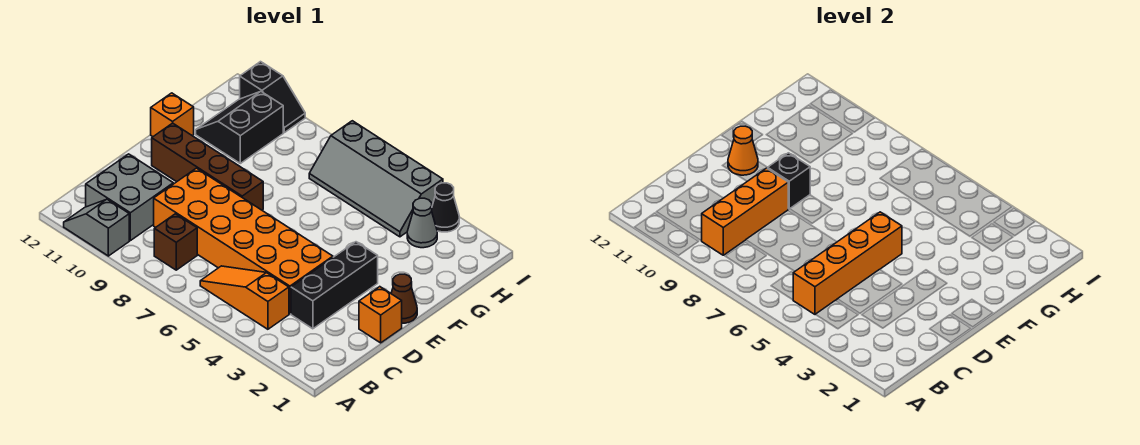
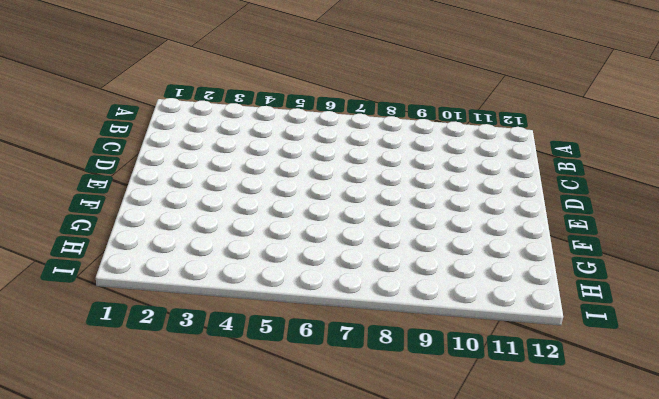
none -> grey 1x2 slope [64,199,129,256]
none -> orange 1x3 slope [200,266,289,329]
none -> brown 1x1 brick [154,214,197,270]

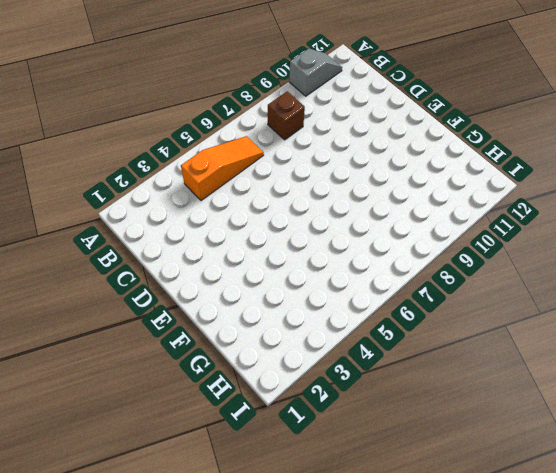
none -> grey 2x2 brick [86,154,173,241]
none -> black 1x3 brick [291,242,378,329]
none -> orange 2x6 brick [154,168,333,314]

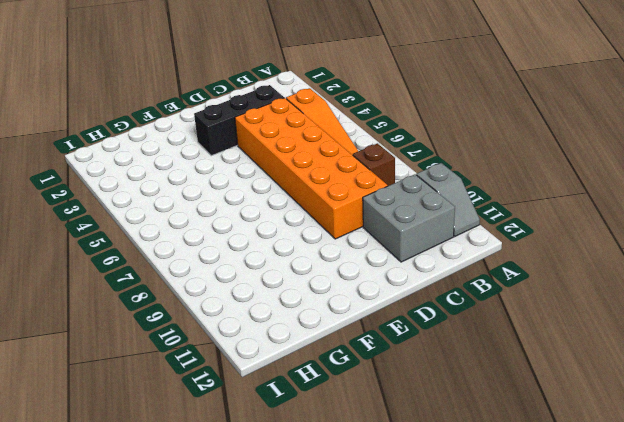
none -> orange 1x1 brick [359,287,402,343]
none -> brown 1x1 cone [391,274,417,323]
none -> brown 1x4 brick [152,123,263,210]

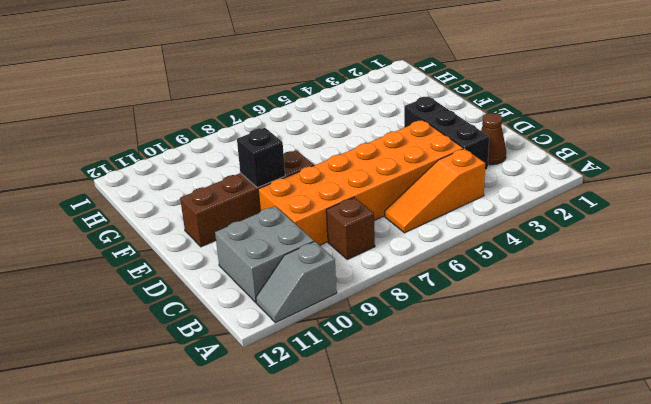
brown 1x1 cone [481,113,506,165] -> brown 1x1 cone moved to [391,274,417,323]
none -> orange 1x1 brick [359,287,402,343]
none -> orange 1x1 brick [151,93,194,137]
none -> black 2x2 slope [196,91,283,163]

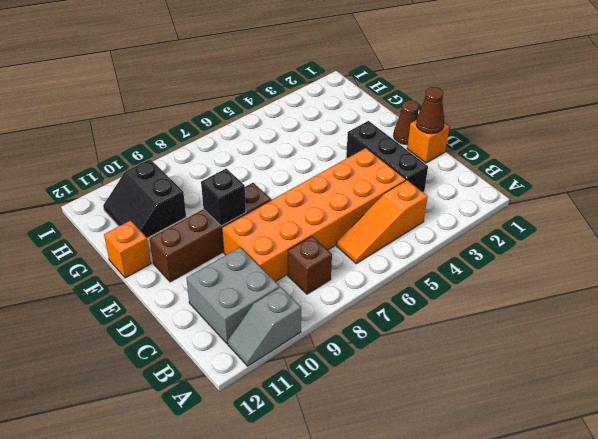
brown 1x1 cone [416,87,444,134] -> none
none -> grey 1x1 cone [407,198,437,248]
none -> grey 2x4 slope [309,121,443,237]
none -> black 1x1 cone [432,183,459,232]

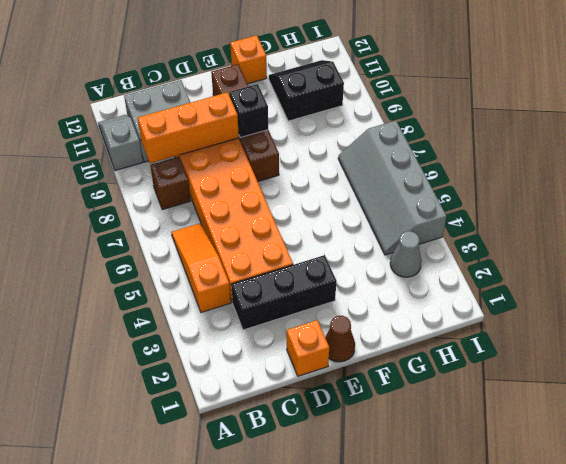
none -> black 1x1 cone [432,183,459,232]
none -> black 1x2 slope [240,62,305,133]
none -> orange 1x4 brick [793,212,902,314]

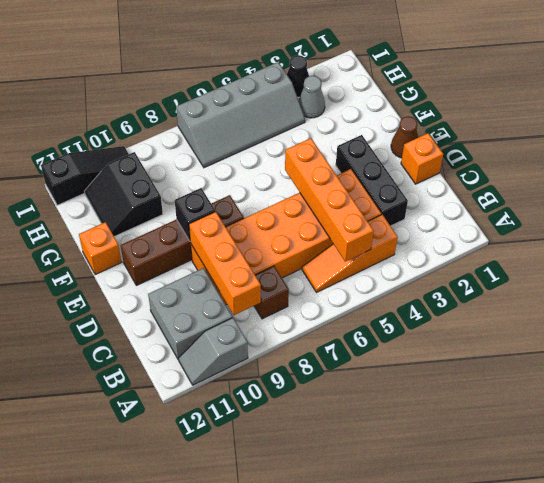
black 1x3 slope [41,146,129,205] -> black 1x2 slope [240,62,305,133]
none -> orange 1x1 cone [728,126,758,175]

